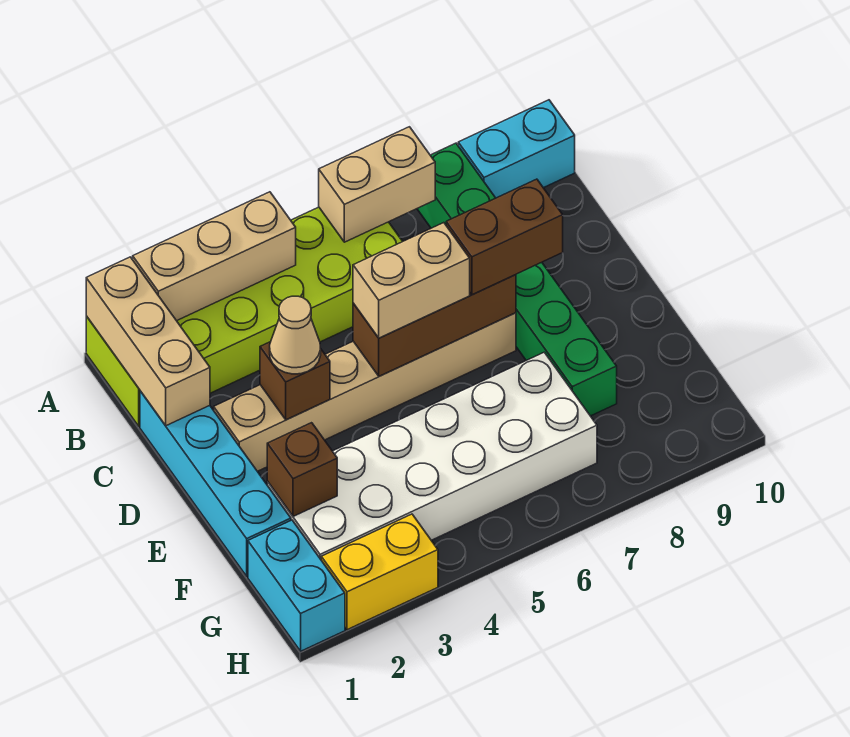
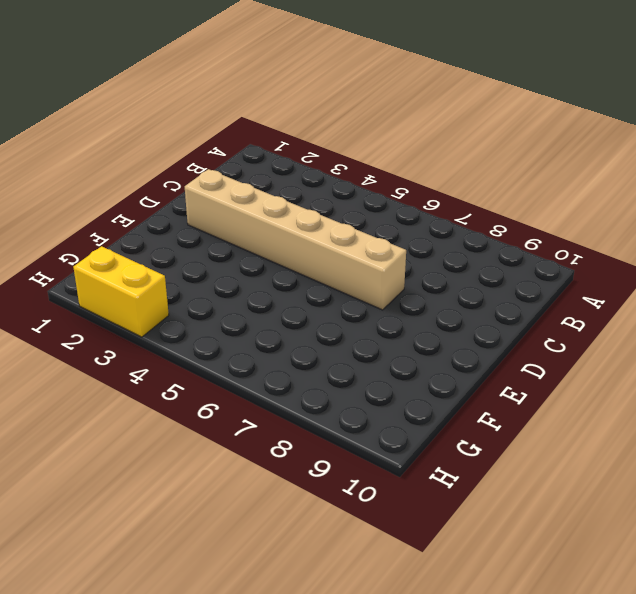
none -> lime 2x6 brick [86,207,403,426]
none -> green 1x6 brick [417,143,617,416]
none -> cyan 1x2 brick [458,100,575,198]

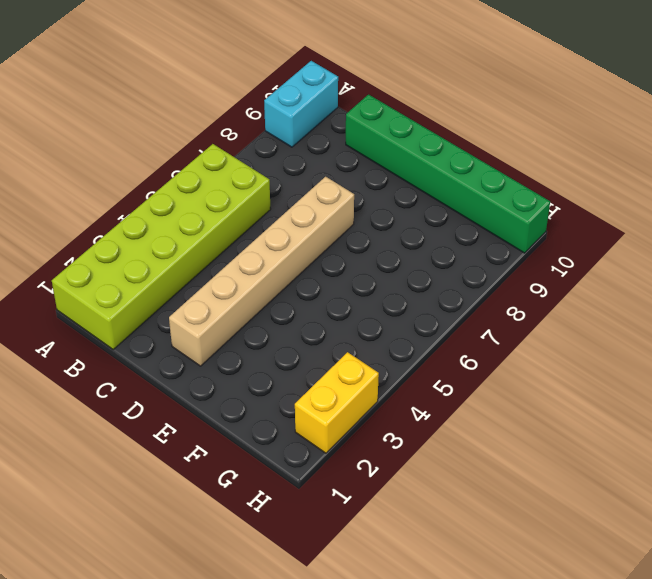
green 1x6 brick [346,95,550,253] -> green 1x6 brick moved to [417,143,617,416]
none -> cyan 1x4 brick [140,391,291,576]
none -> white 2x6 brick [267,352,597,559]
none -> cyan 1x2 brick [248,520,345,651]

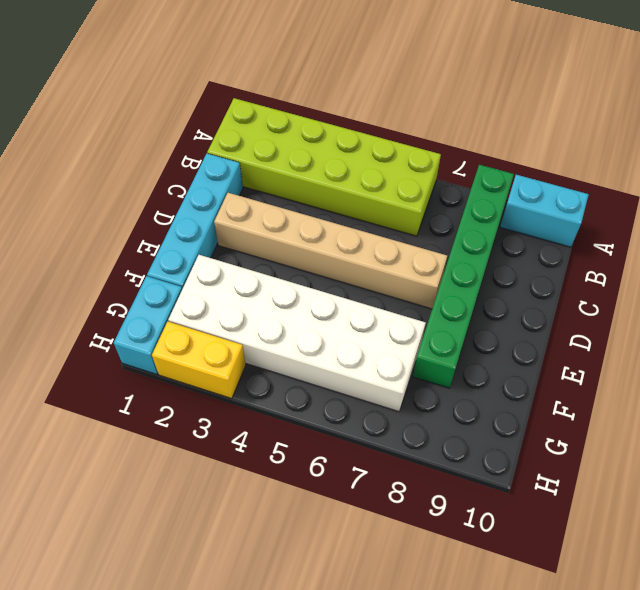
none -> tan 1x3 brick [86,257,210,426]
none -> tan 1x3 brick [133,192,296,321]
none -> tan 1x2 brick [319,127,435,242]

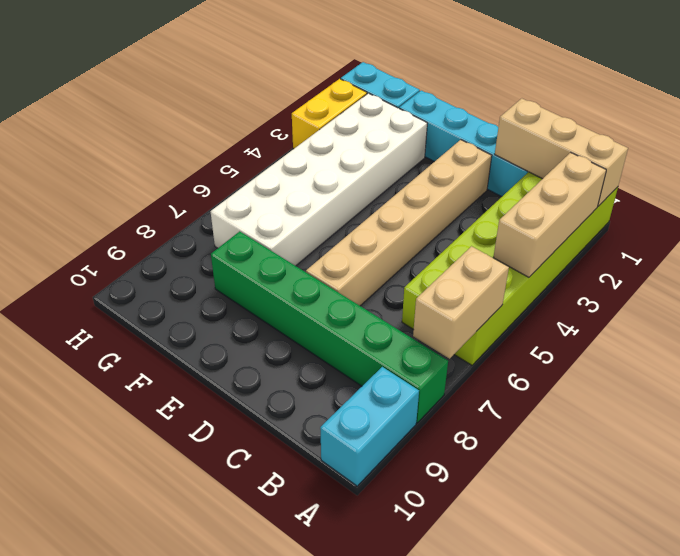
none -> brown 1x1 brick [260,342,330,420]
none -> brown 1x3 brick [353,275,516,376]
none -> brown 1x1 brick [267,423,337,516]

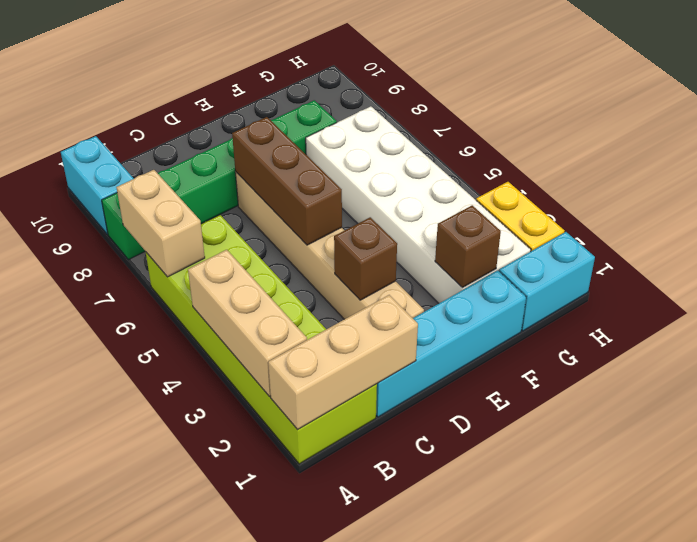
none -> tan 1x1 cone [270,296,321,374]
none -> tan 1x2 brick [353,223,470,338]
none -> brown 1x2 brick [446,179,563,295]

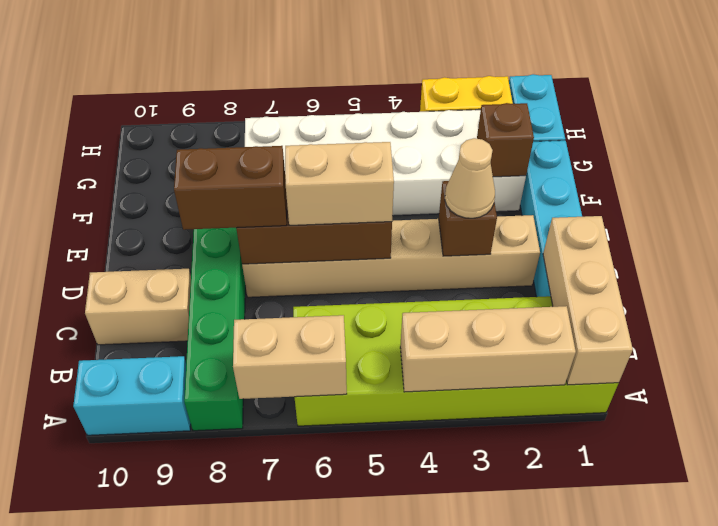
tan 1x2 brick [85,269,191,345] -> none

